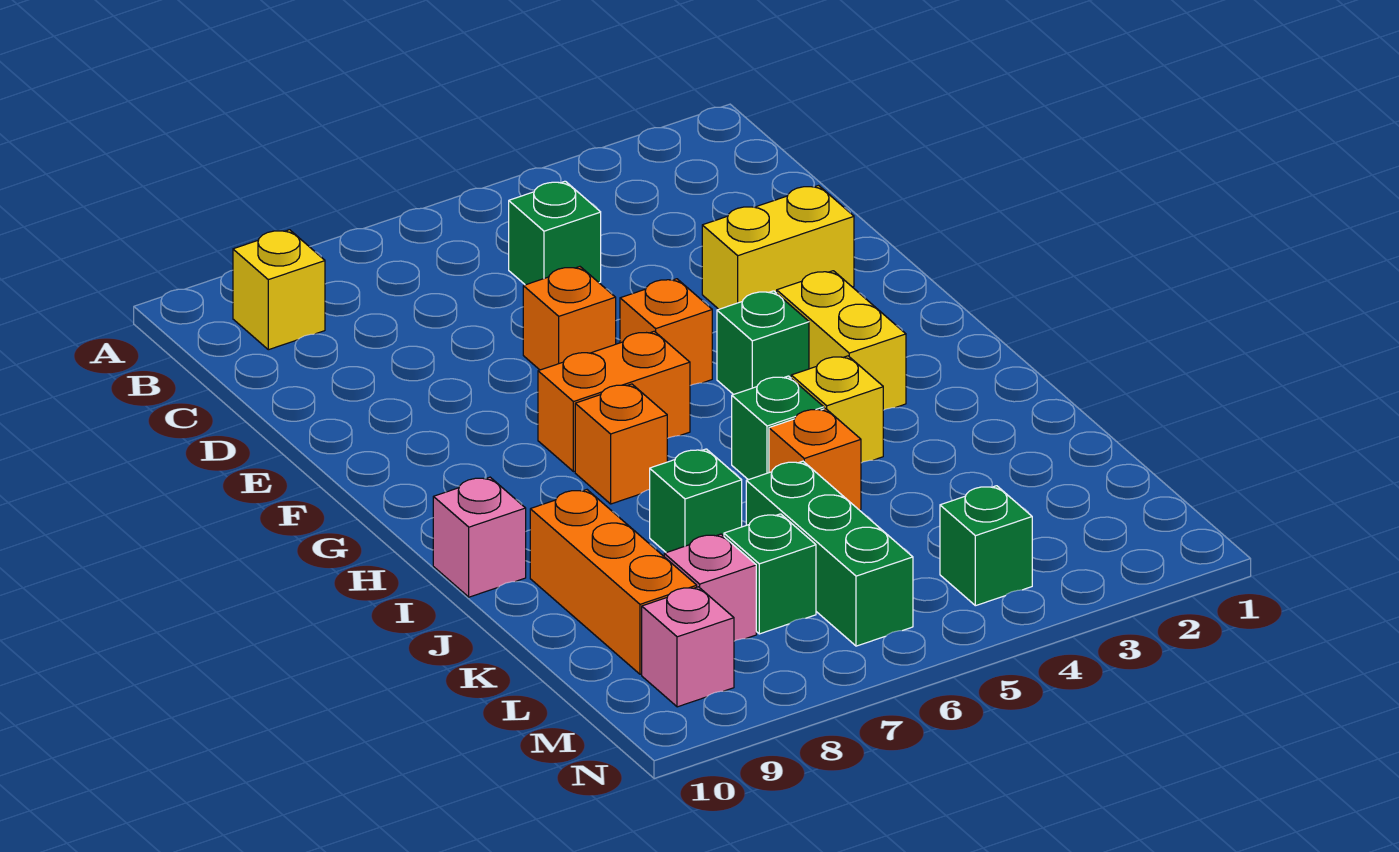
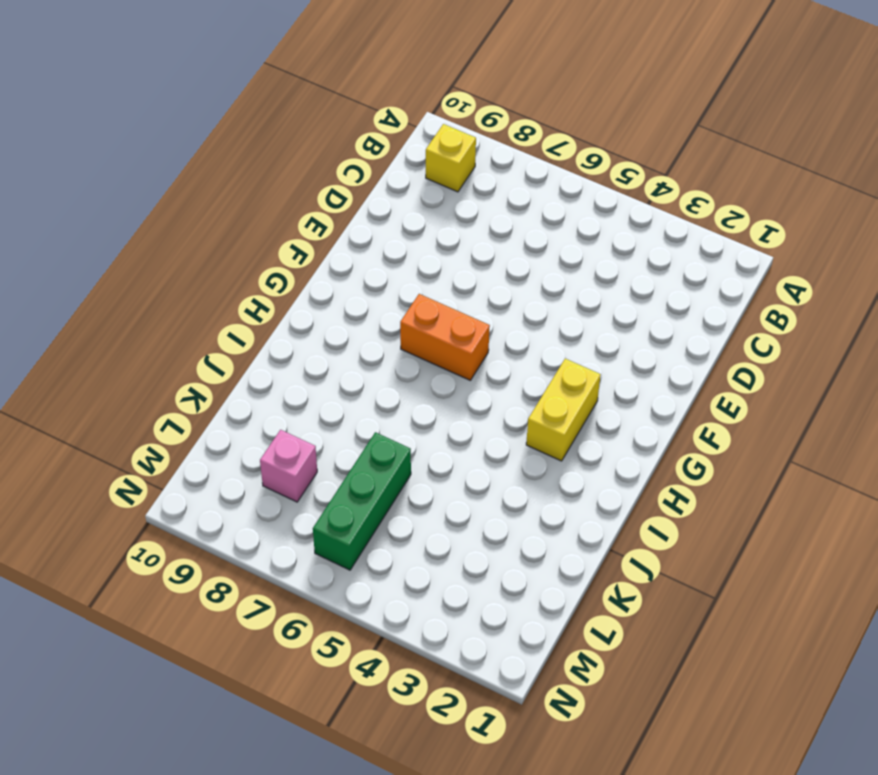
none -> green 1x1 brick [509,181,601,285]
none -> yellow 1x2 brick [702,186,854,309]
none -> orange 1x1 brick [523,267,616,370]

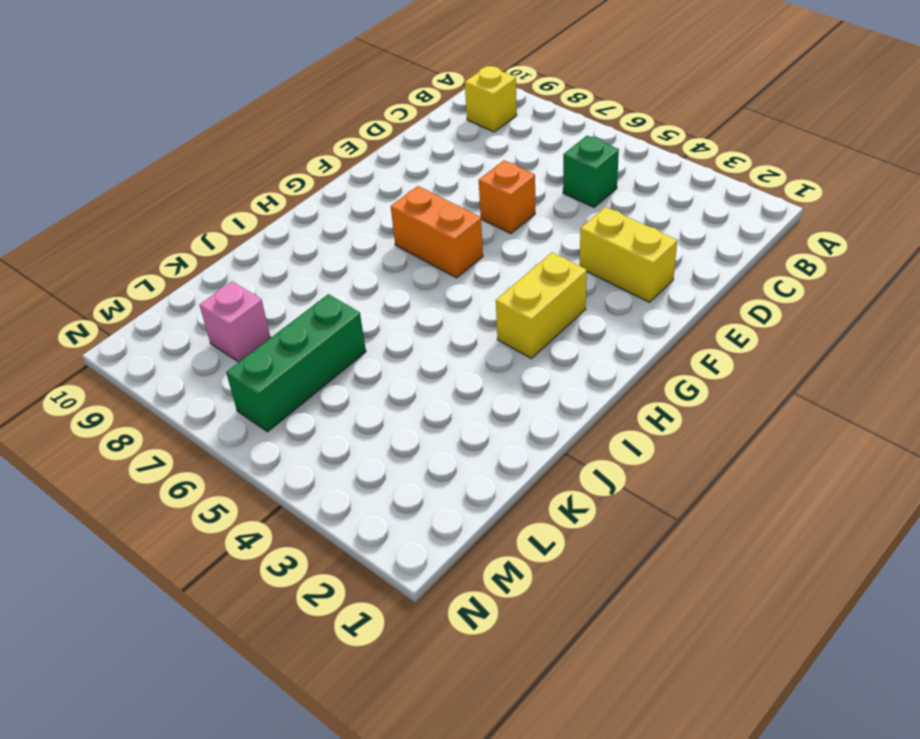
none -> orange 1x1 brick [620,279,712,385]
none -> green 1x1 brick [717,291,809,395]
none -> orange 1x1 brick [575,384,667,504]

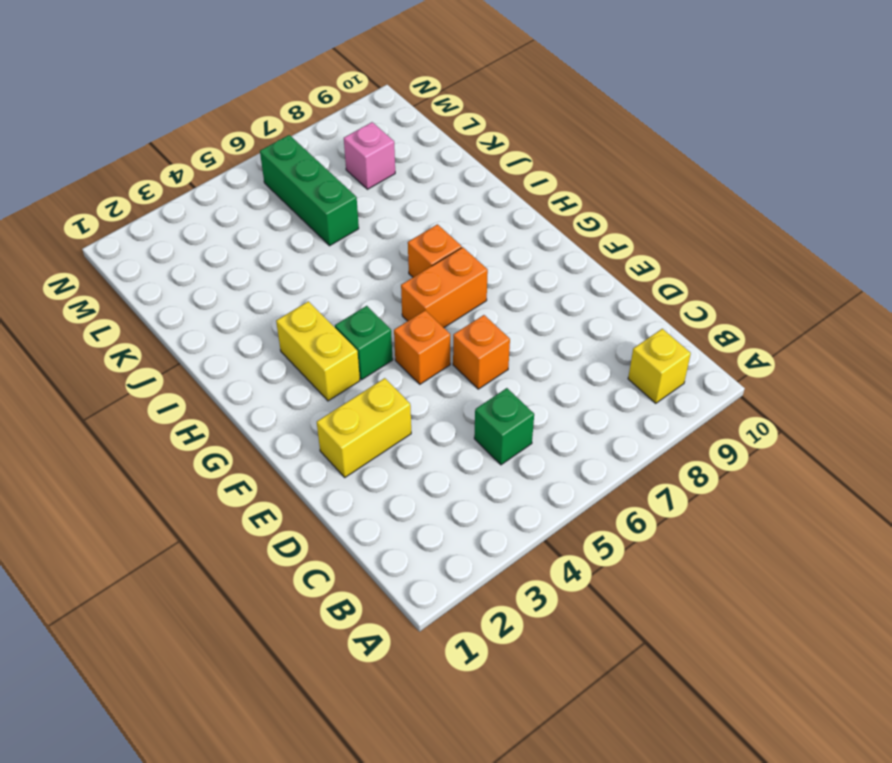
none -> yellow 1x1 brick [791,356,883,463]
none -> green 1x1 brick [732,376,824,480]
none -> pink 1x1 brick [433,477,526,597]

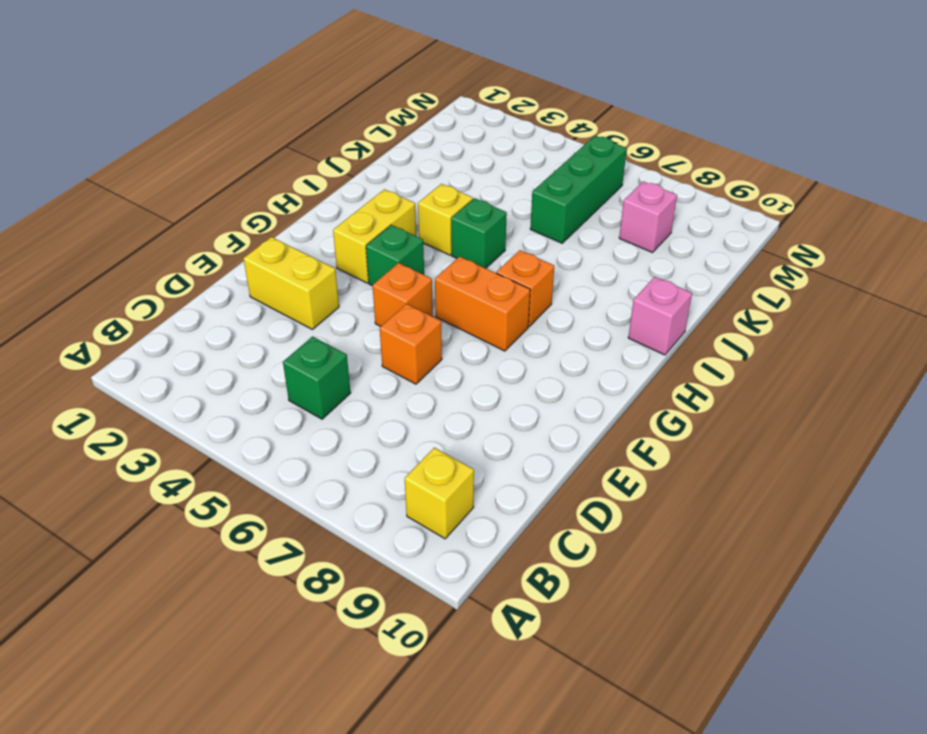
none -> orange 1x1 brick [769,409,861,510]
none -> green 1x1 brick [650,449,742,553]
none -> orange 1x3 brick [530,490,697,674]

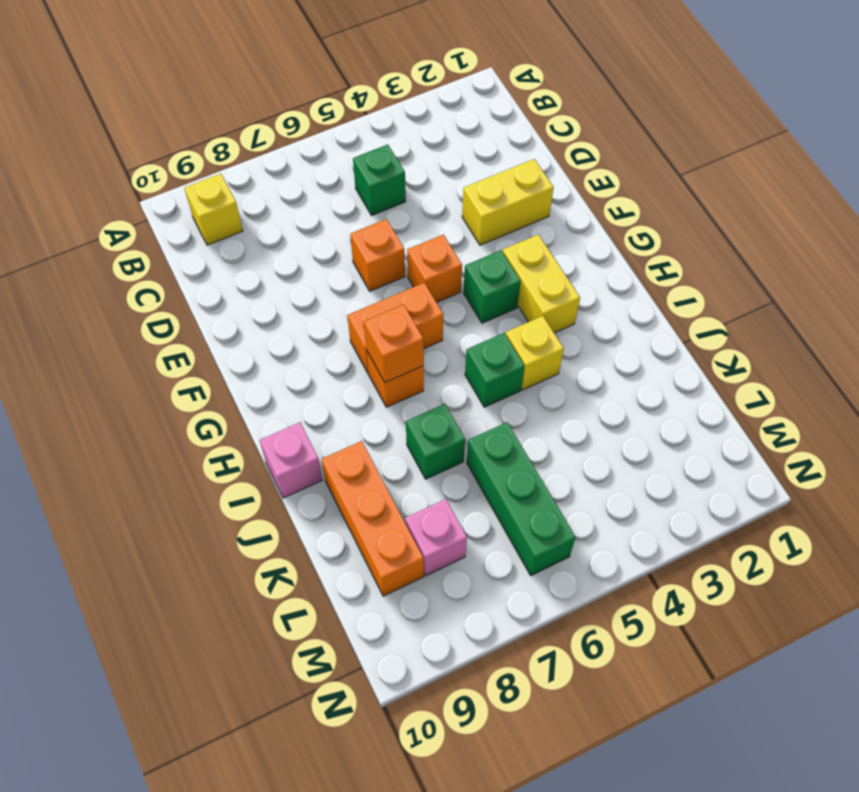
orange 1x1 brick [364,305,424,382] -> orange 1x1 brick moved to [769,409,861,510]
none -> green 1x1 brick [724,514,816,634]
none -> green 1x1 brick [940,486,1032,606]
none -> pink 1x1 brick [642,587,734,707]

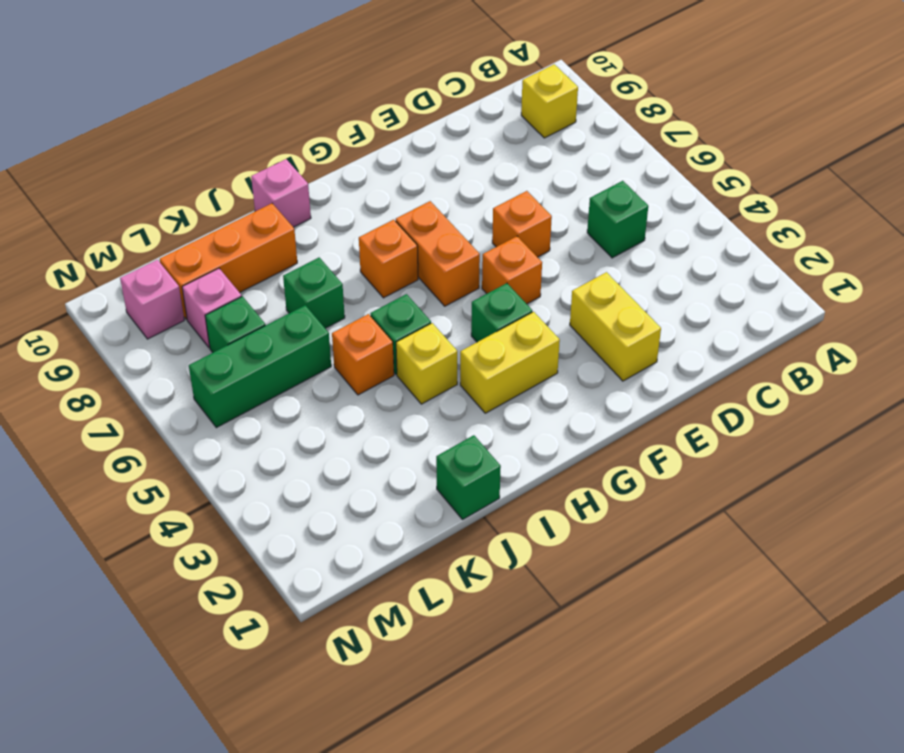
green 1x1 brick [436,435,501,519] -> green 1x1 brick moved to [940,486,1032,606]

